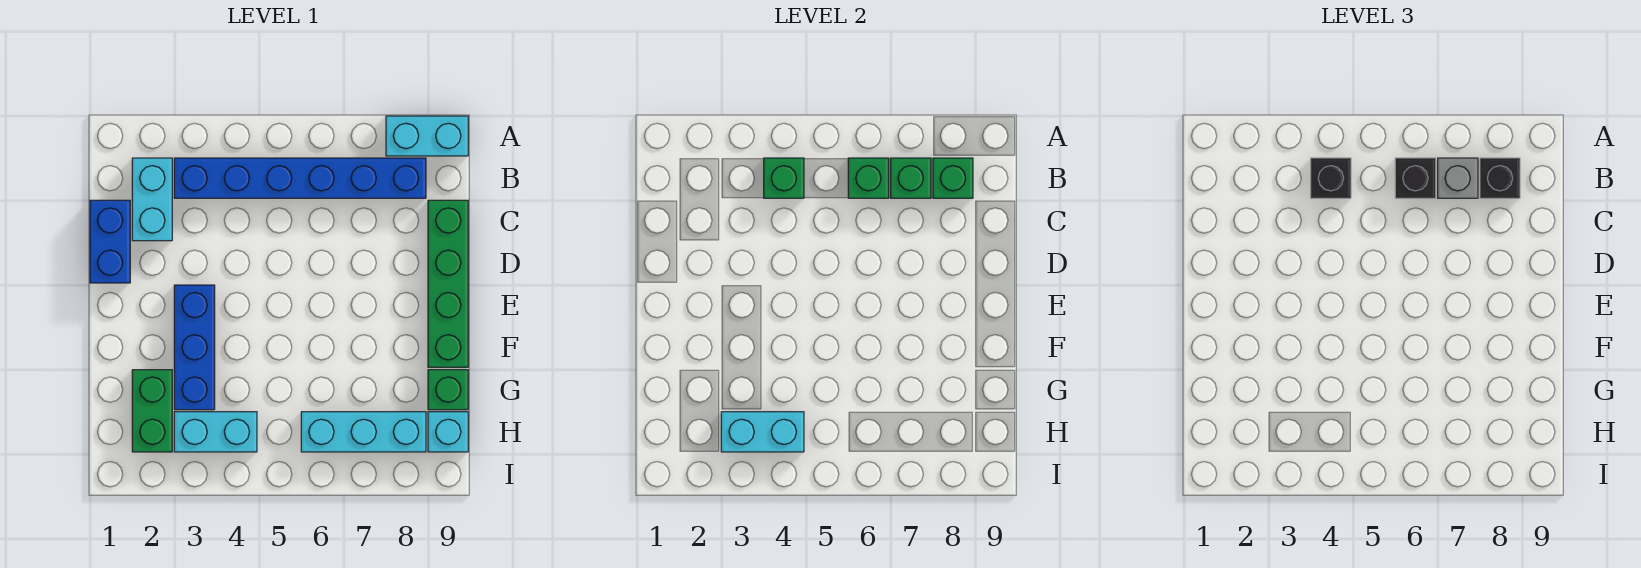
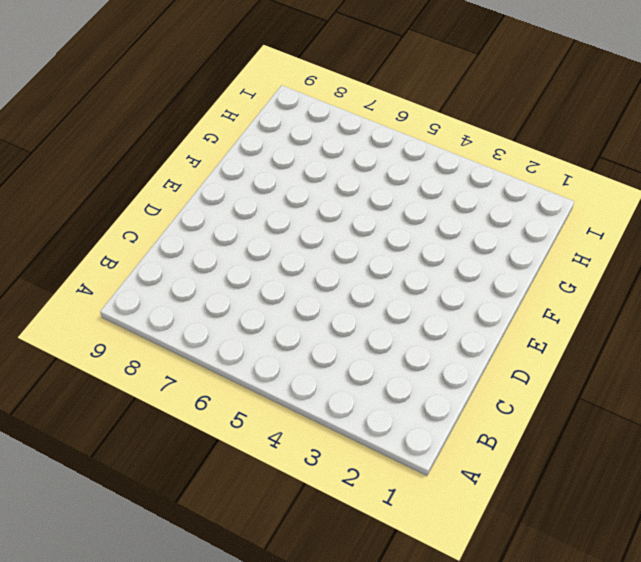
none -> cyan 1x2 brick [386,116,468,156]
none -> cyan 1x2 brick [132,158,172,241]
none -> blue 1x6 brick [174,158,426,198]

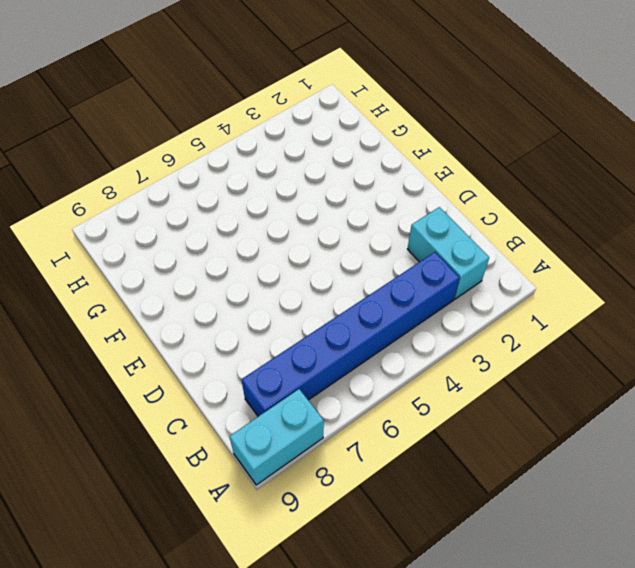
none -> blue 1x2 brick [90,200,130,283]
none -> green 1x4 brick [428,200,468,367]
none -> blue 1x3 brick [174,285,215,410]

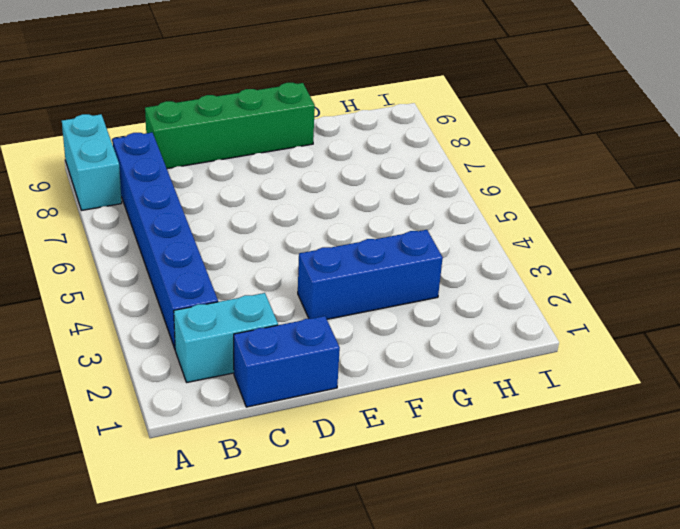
none -> green 1x2 brick [132,370,172,452]
none -> green 1x1 brick [428,370,468,410]
none -> cyan 1x2 brick [174,412,257,452]

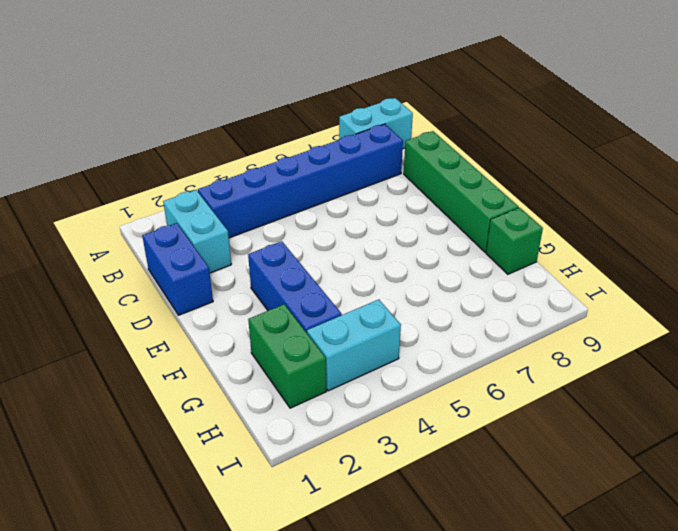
none -> cyan 1x3 brick [301,412,426,452]
none -> cyan 1x1 brick [428,412,468,452]
none -> green 1x1 brick [764,158,804,198]

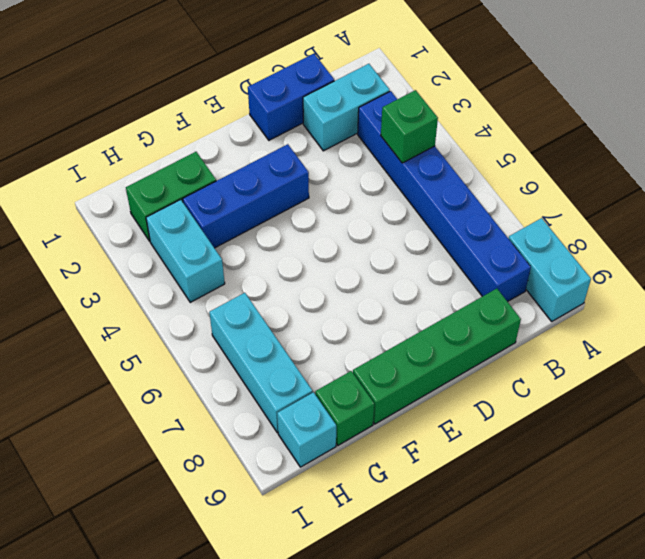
none -> green 1x1 brick [848,158,889,198]
none -> green 1x1 brick [891,158,931,198]
none -> green 1x1 brick [933,158,973,198]

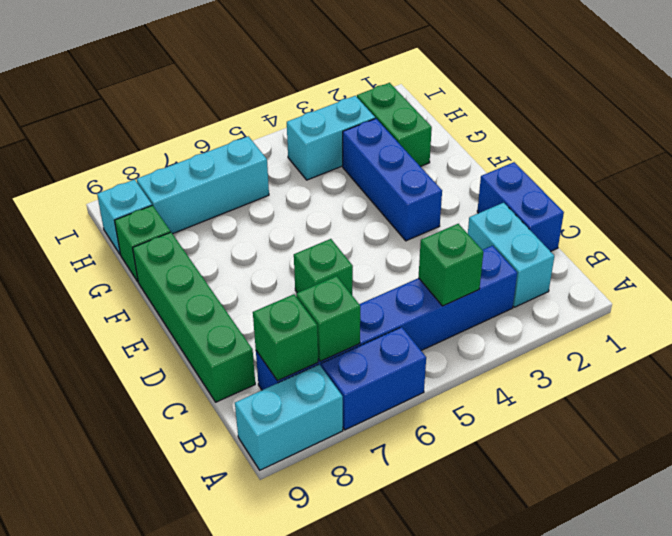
blue 1x2 brick [321,327,426,430] -> none
green 1x1 brick [294,239,353,295] -> green 1x1 brick moved to [848,158,889,198]
none -> cyan 1x2 brick [721,412,804,452]
none -> black 1x1 brick [1311,158,1351,198]
none -> black 1x1 brick [1395,158,1436,198]

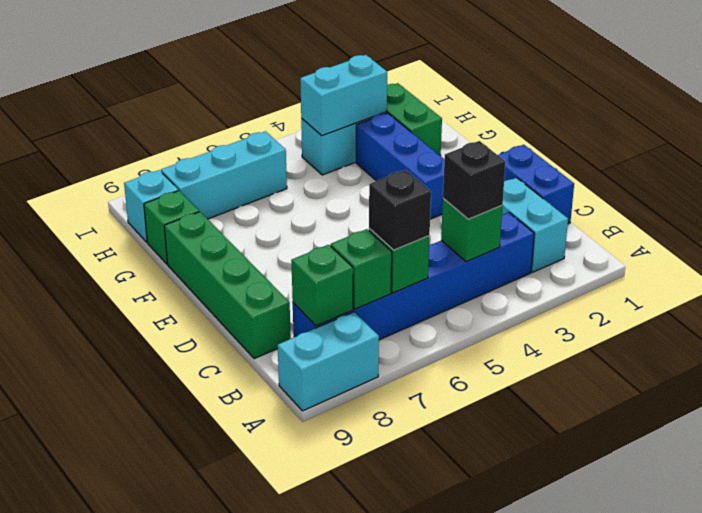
none -> grey 1x1 brick [1438,158,1478,198]
none -> black 1x1 brick [1480,158,1520,198]

